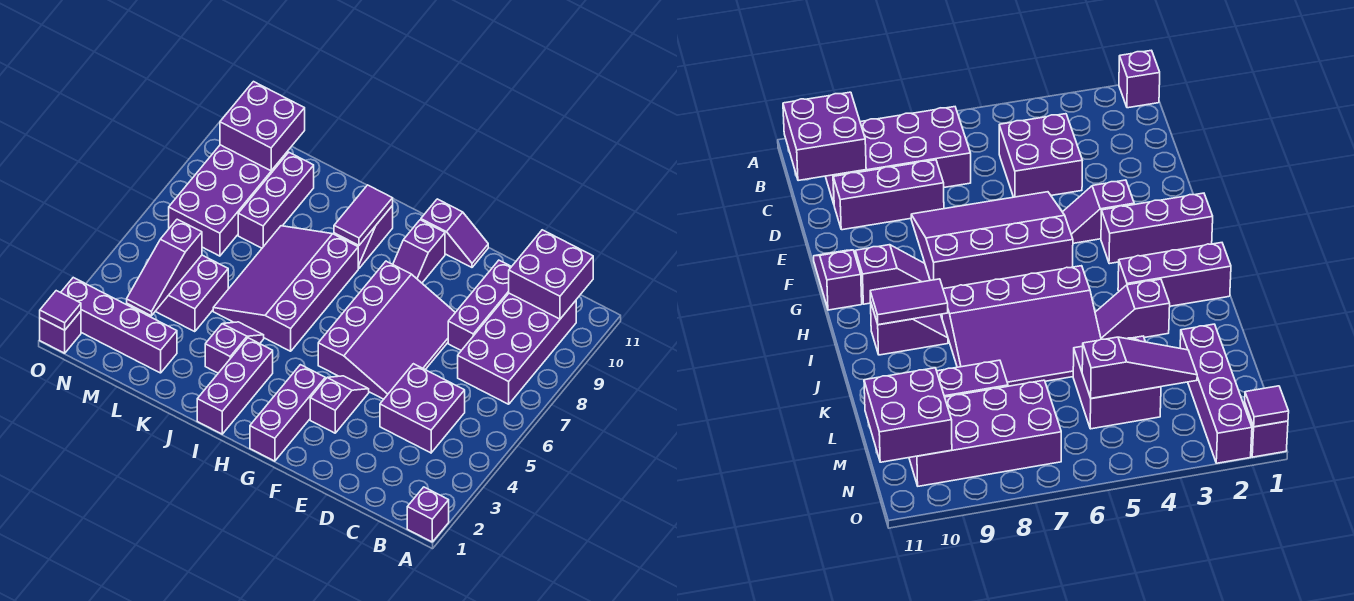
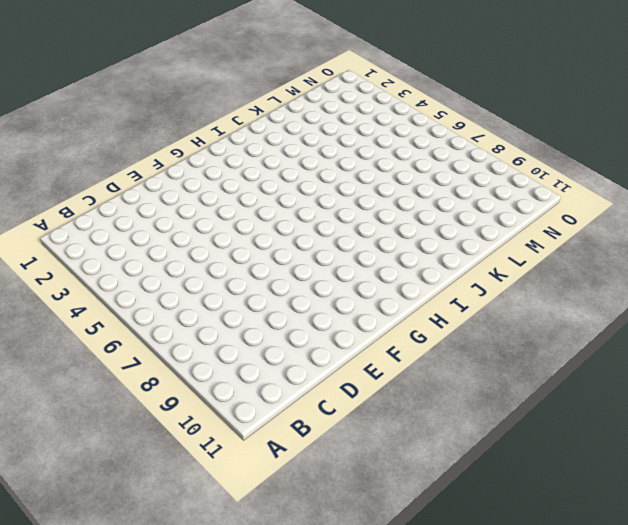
none -> purple 1x1 brick [407,487,449,542]
none -> purple 2x4 brick [458,293,576,404]
none -> purple 2x2 brick [380,364,465,453]

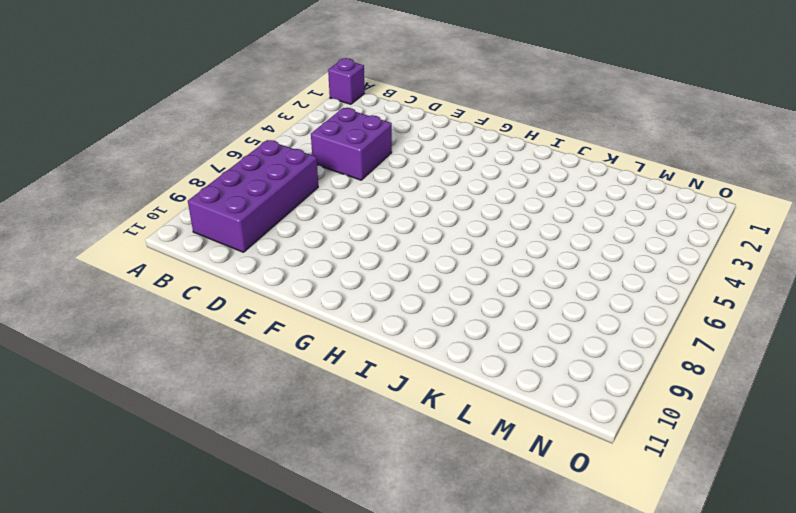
none -> purple 1x3 brick [448,260,511,350]
none -> purple 3x4 slope [318,261,455,399]
none -> purple 1x2 slope [310,376,369,433]

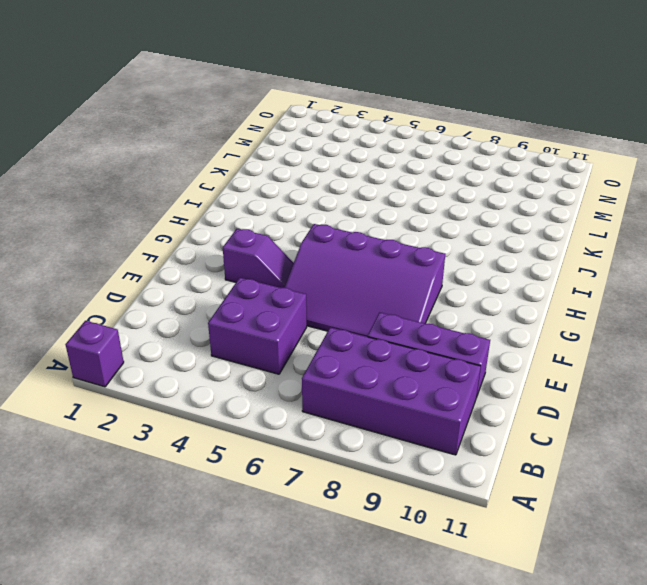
none -> purple 1x2 slope [421,199,488,267]
none -> purple 1x3 brick [250,365,325,461]
none -> purple 1x2 slope [393,220,445,283]

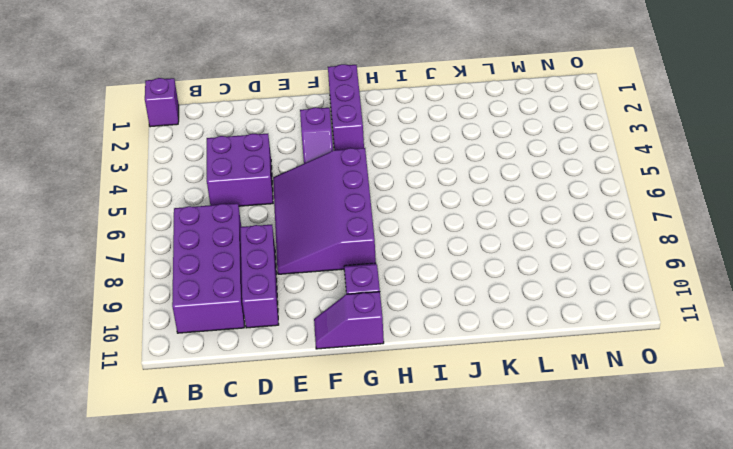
none -> purple 1x3 brick [197,338,273,434]
none -> purple 3x4 slope [213,226,358,351]
none -> purple 1x2 slope [340,206,393,268]

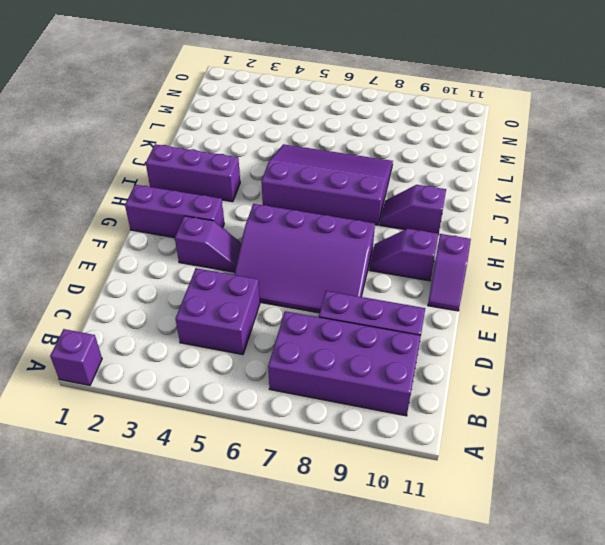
none -> purple 1x2 slope [205,322,264,373]
none -> purple 1x4 brick [61,278,177,373]
none -> purple 2x2 brick [155,255,228,332]

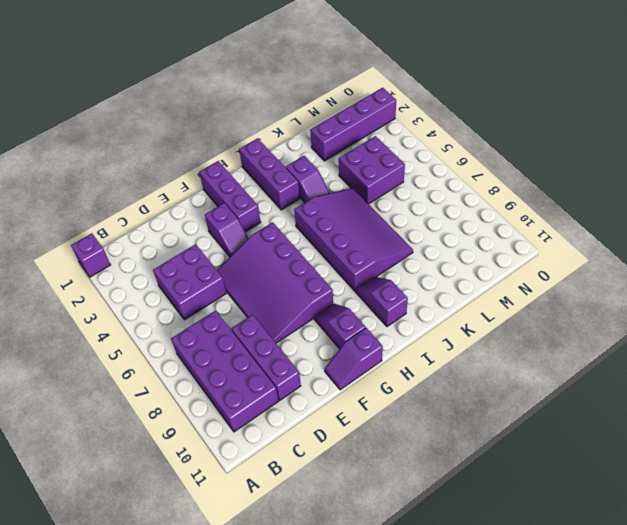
none -> purple 1x3 brick [238,153,314,248]
none -> purple 2x4 brick [169,145,287,256]
none -> purple 1x1 brick [40,311,81,353]

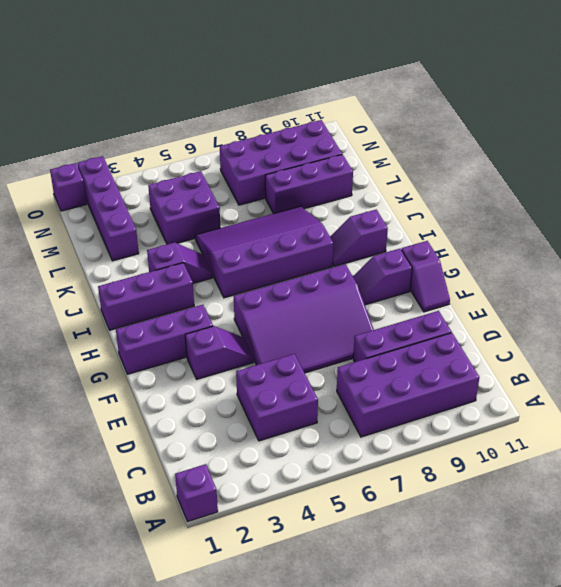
none -> purple 2x2 brick [509,230,593,319]
none -> purple 1x2 tile [334,185,393,245]
none -> purple 1x3 slope [127,219,202,316]

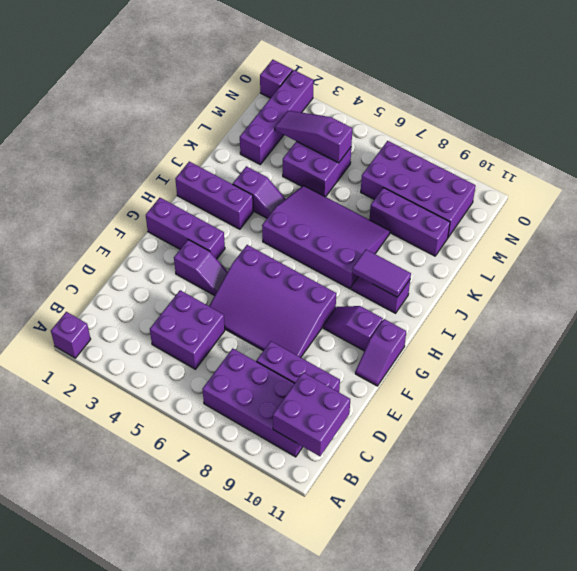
none -> purple 2x2 brick [220,82,305,171]
none -> purple 1x1 tile [40,291,81,330]

